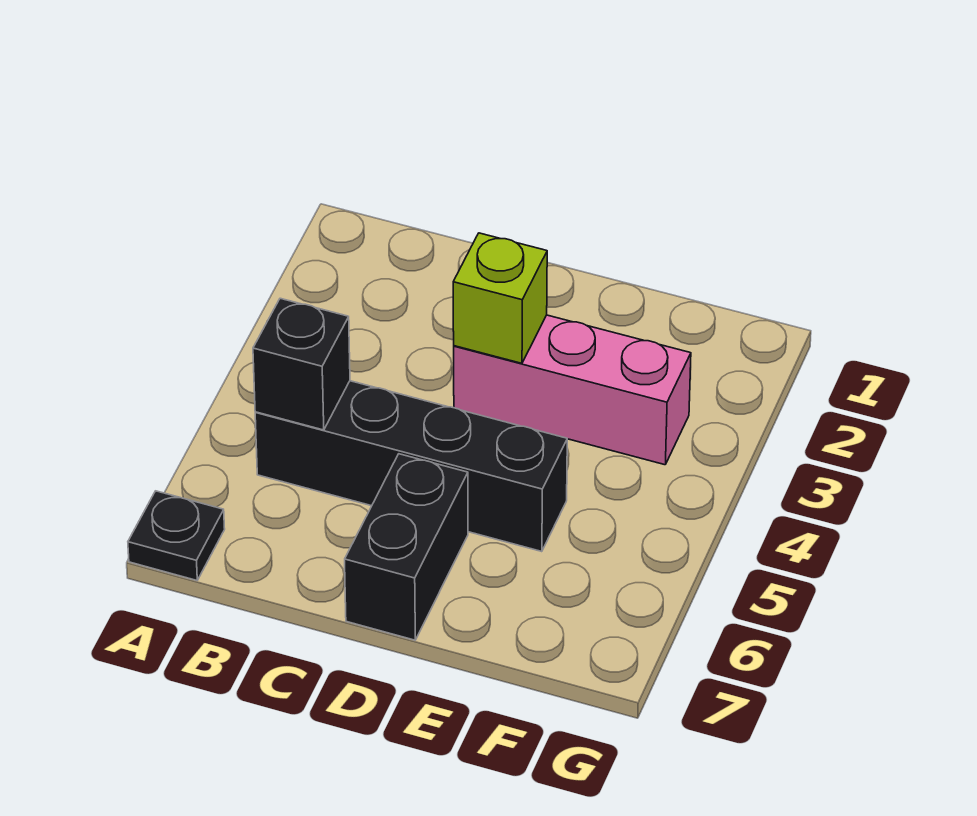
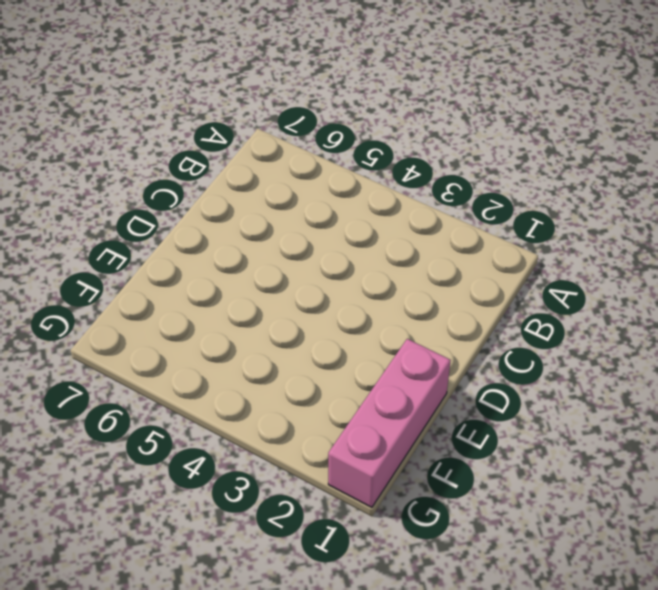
pink 1x3 brick [328,339,451,507] -> pink 1x3 brick moved to [454,315,691,465]
none -> black 1x1 plate [128,491,225,580]
none -> black 1x4 brick [255,381,567,552]

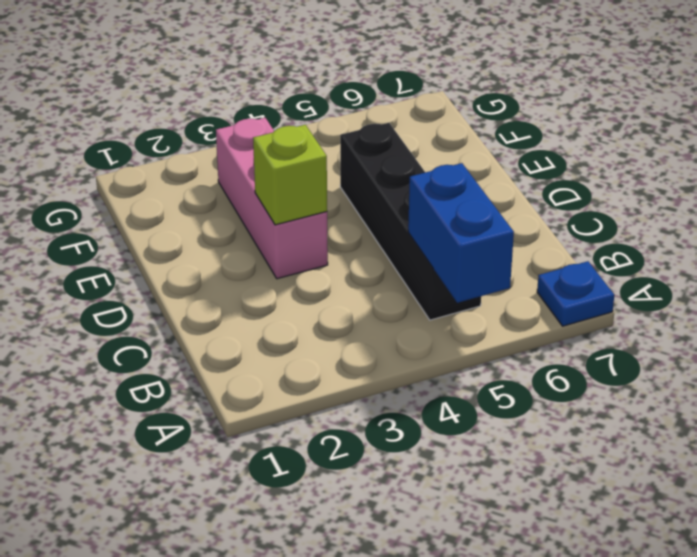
blue 1x2 brick [408,163,514,303] -> black 1x1 brick [253,298,350,430]
blue 1x1 plate [537,261,614,326] -> black 1x1 plate [128,491,225,580]
none -> black 1x2 brick [345,454,468,640]

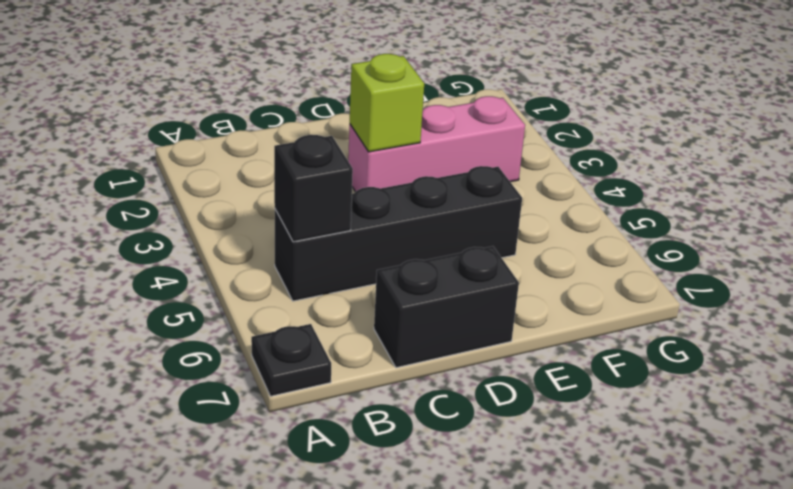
black 1x2 brick [374,246,519,368] -> black 1x2 brick turned to [345,454,468,640]

